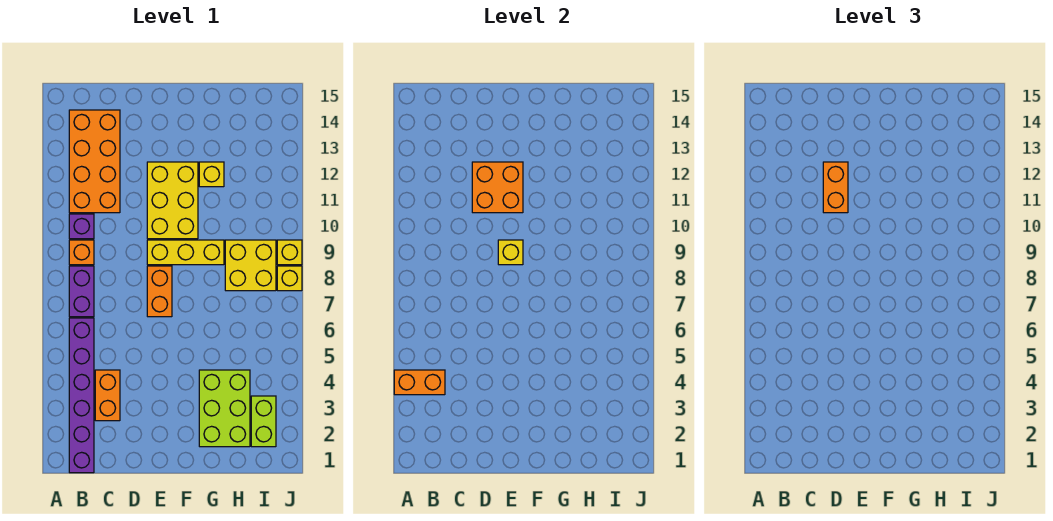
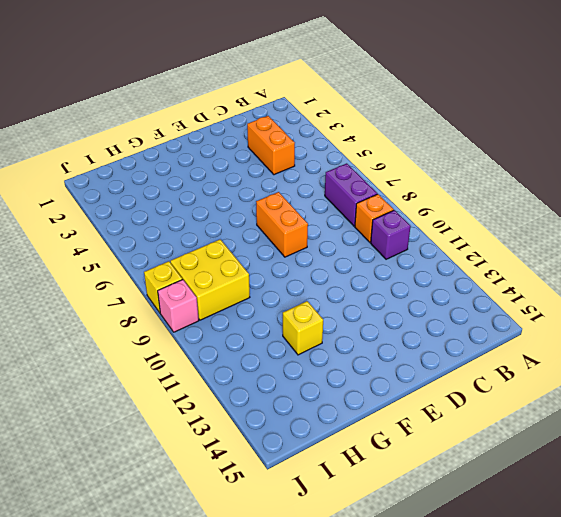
pink 1x1 brick [158,279,199,332] -> yellow 1x1 brick [277,240,302,265]
none -> purple 1x6 brick [69,318,94,473]
none -> orange 2x4 brick [69,110,120,213]
none -> yellow 1x3 brick [147,240,224,265]

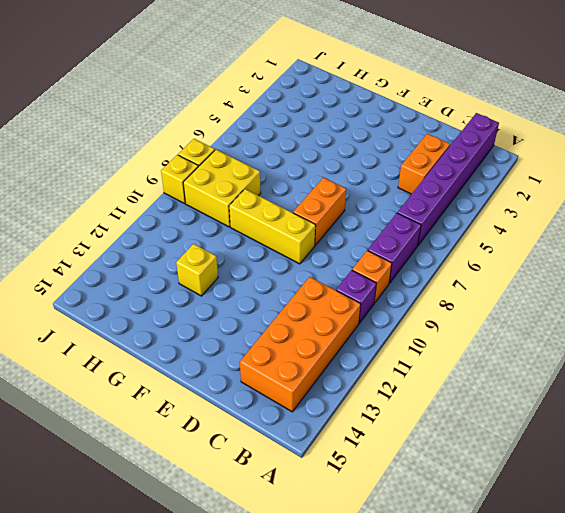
none -> yellow 2x3 brick [147,162,198,239]
none -> lime 2x3 brick [199,370,250,447]
none -> lime 1x2 brick [251,396,276,447]

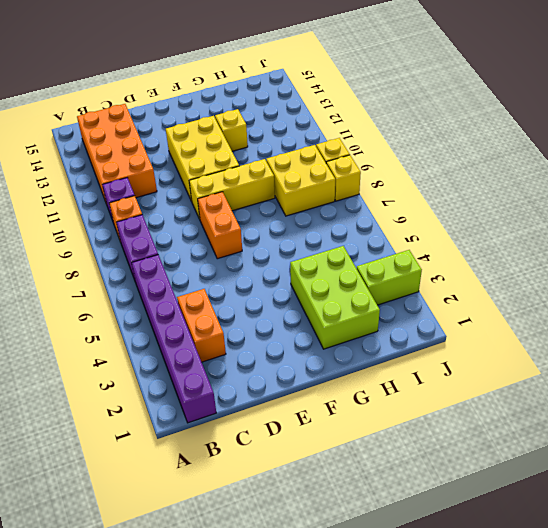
lime 1x2 brick [357,250,422,305] -> lime 1x2 brick turned to [251,396,276,447]
none -> orange 1x2 brick [394,370,445,395]
none -> orange 2x2 brick [472,162,523,213]
none -> yellow 1x1 brick [498,240,523,265]

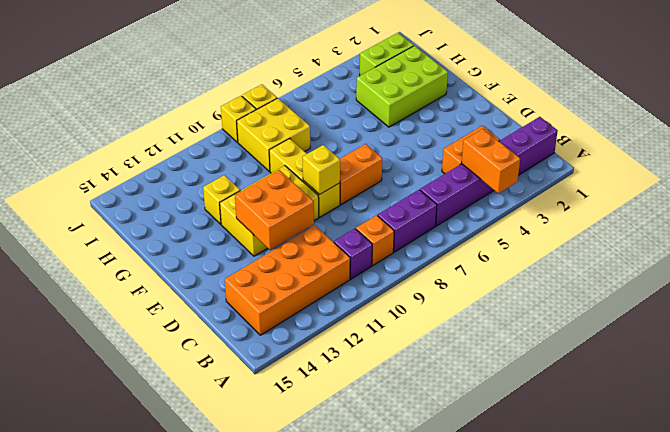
none -> orange 1x2 brick [823,162,848,213]

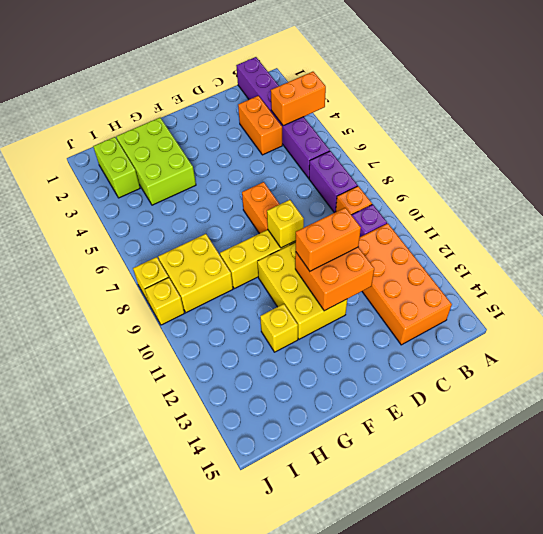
orange 1x2 brick [296,207,361,271] -> orange 1x2 brick turned to [823,162,848,213]

